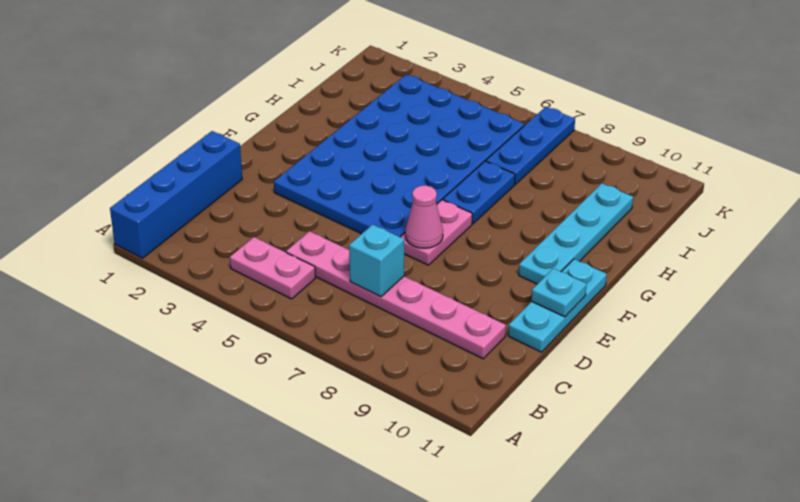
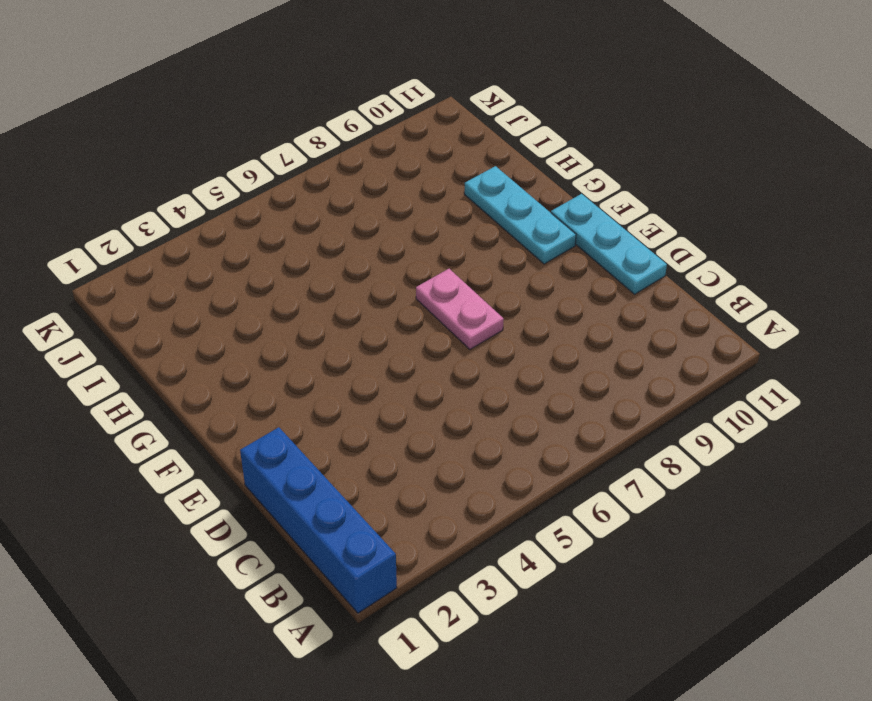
cyan 1x3 plate [464,166,576,264] -> cyan 1x4 plate [519,183,633,284]
none -> pink 1x2 plate [230,237,315,299]
none -> pink 1x6 plate [286,231,506,359]
none -> blue 4x6 plate [274,75,524,237]

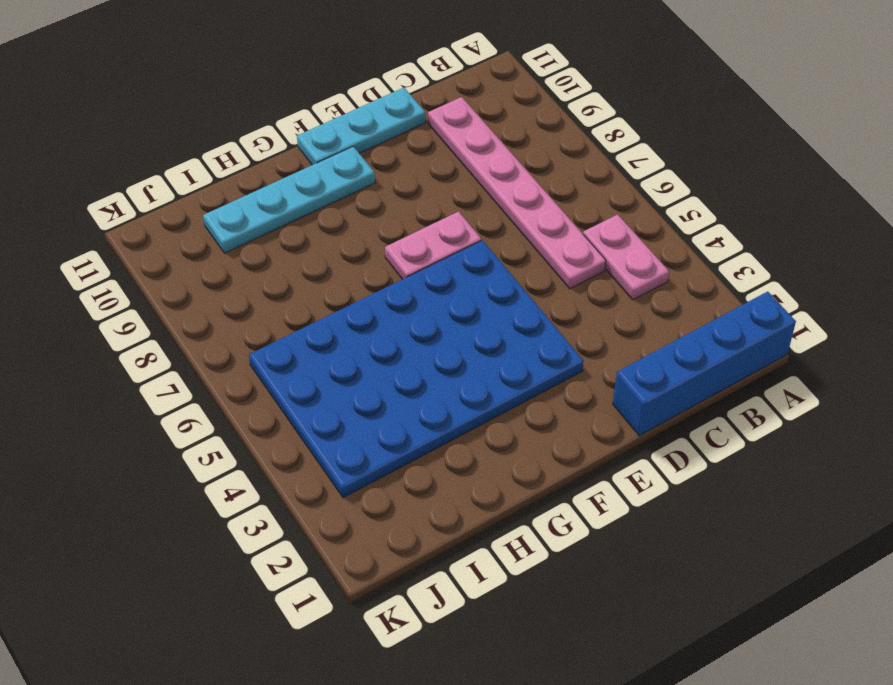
none -> blue 1x2 plate [443,161,515,224]
none -> blue 1x3 plate [486,107,575,184]
none -> cyan 1x1 brick [349,224,404,296]

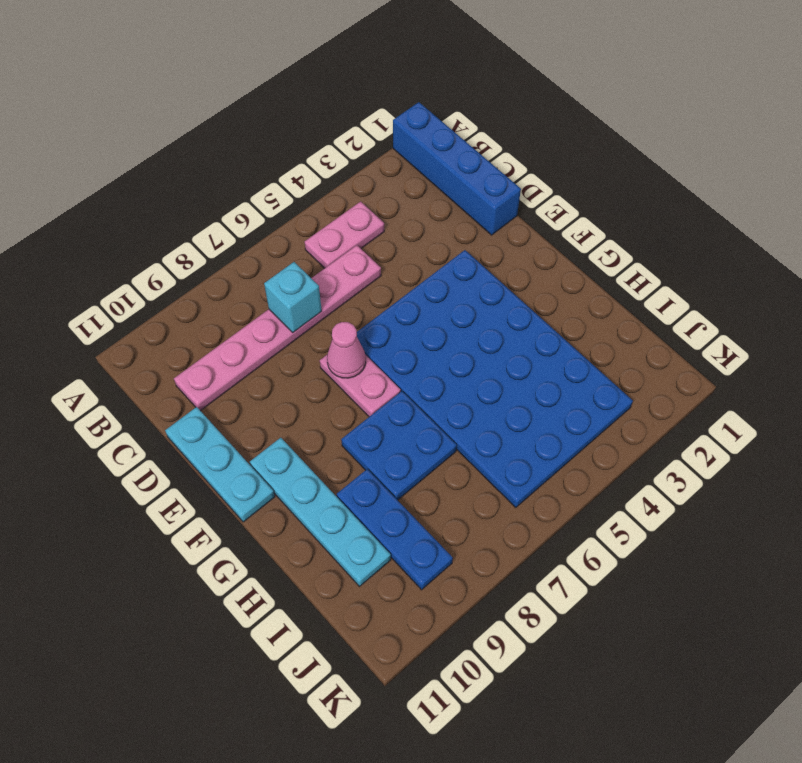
blue 2x2 plate [341,391,457,500] -> blue 1x2 plate [443,161,515,224]
blue 1x3 plate [337,469,453,590] -> blue 1x3 plate moved to [486,107,575,184]
none -> cyan 1x1 plate [531,268,587,317]

